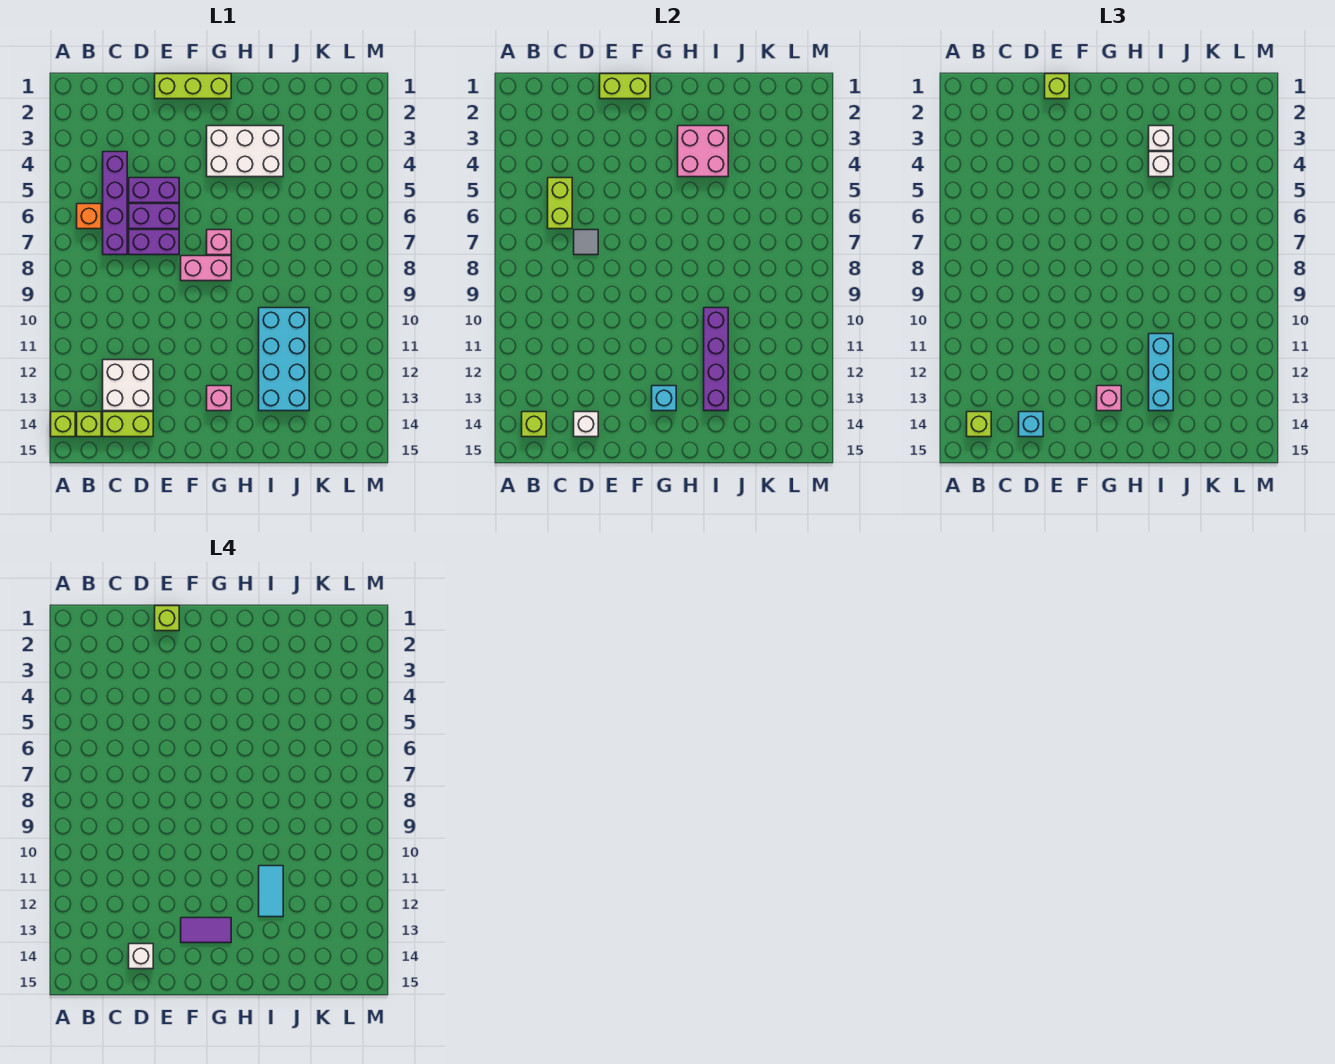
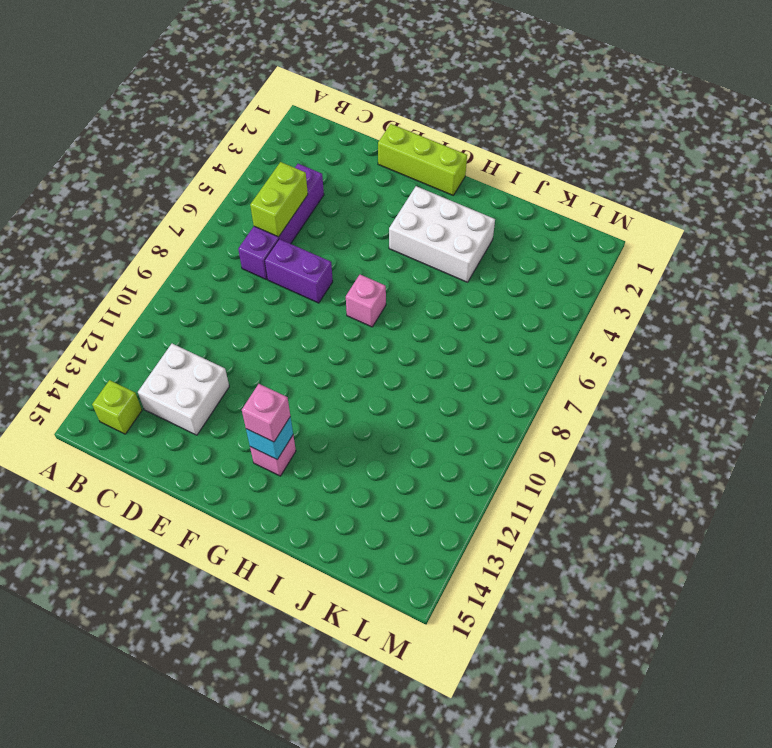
none -> lime 1x1 brick [51,412,75,437]
none -> orange 1x1 brick [77,204,101,229]
none -> lime 1x2 brick [103,412,153,437]
none -> purple 1x2 brick [129,178,179,203]

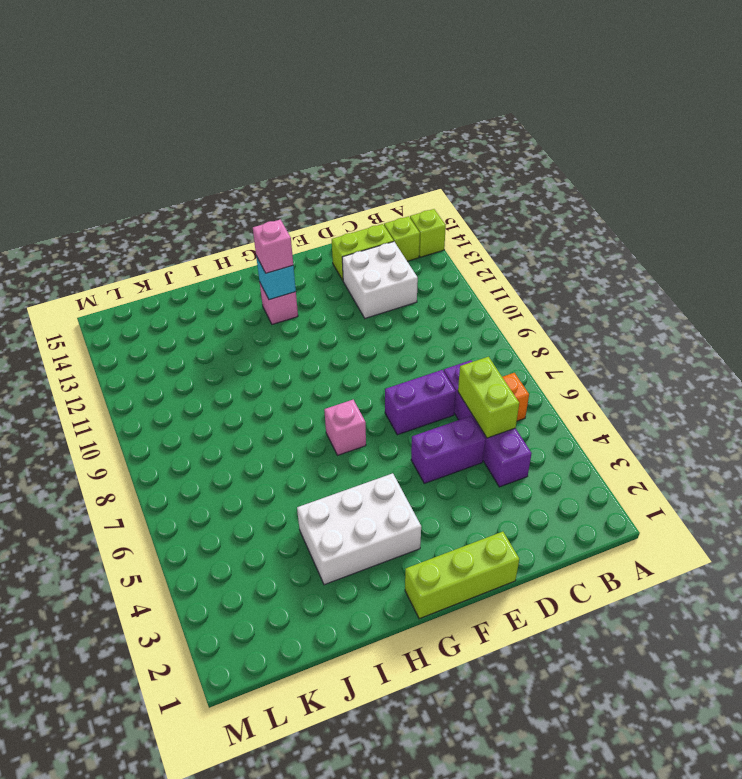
none -> purple 1x2 brick [129,204,179,229]
none -> pink 1x2 brick [181,256,231,281]
none -> cyan 2x4 brick [259,308,309,411]
none -> lime 1x1 brick [522,412,546,437]

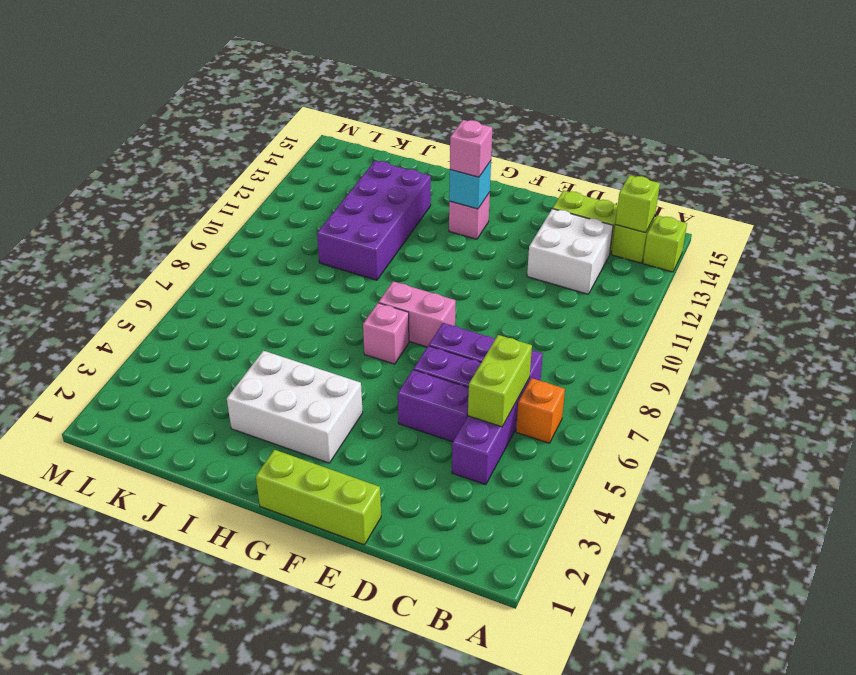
purple 2x4 brick [317,161,431,280] -> cyan 2x4 brick [259,308,309,411]
none -> grey 1x1 tile [574,230,598,255]
none -> white 1x1 brick [574,412,598,437]
none -> lime 1x2 brick [600,74,650,99]
none -> pink 2x2 brick [678,126,728,177]

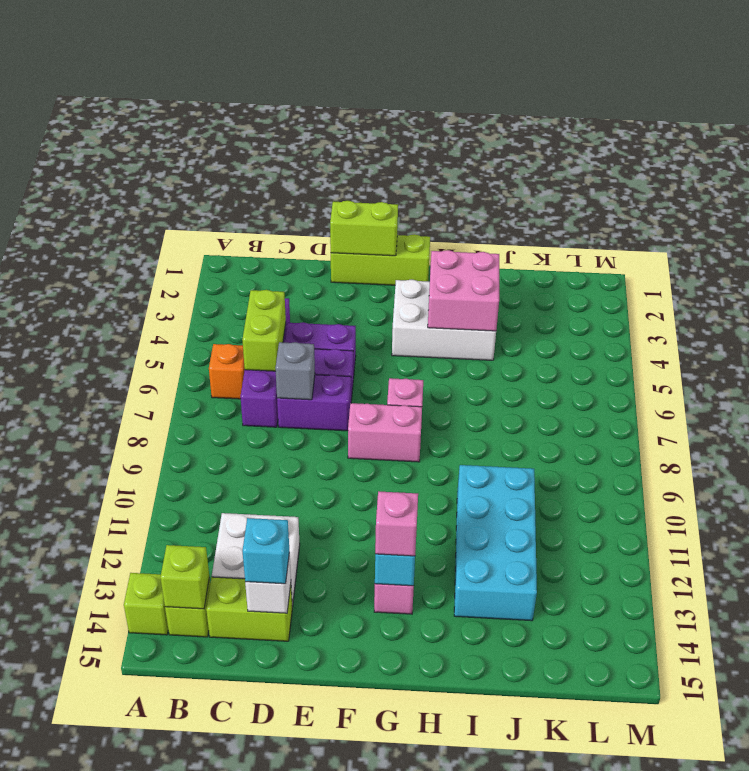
grey 1x1 brick [275,342,315,400] -> grey 1x1 tile [574,230,598,255]
none -> purple 1x4 brick [704,308,728,411]
none -> lime 1x1 brick [967,412,991,437]
none -> lime 1x1 brick [1045,74,1069,99]
none -> white 1x1 brick [1149,126,1173,151]

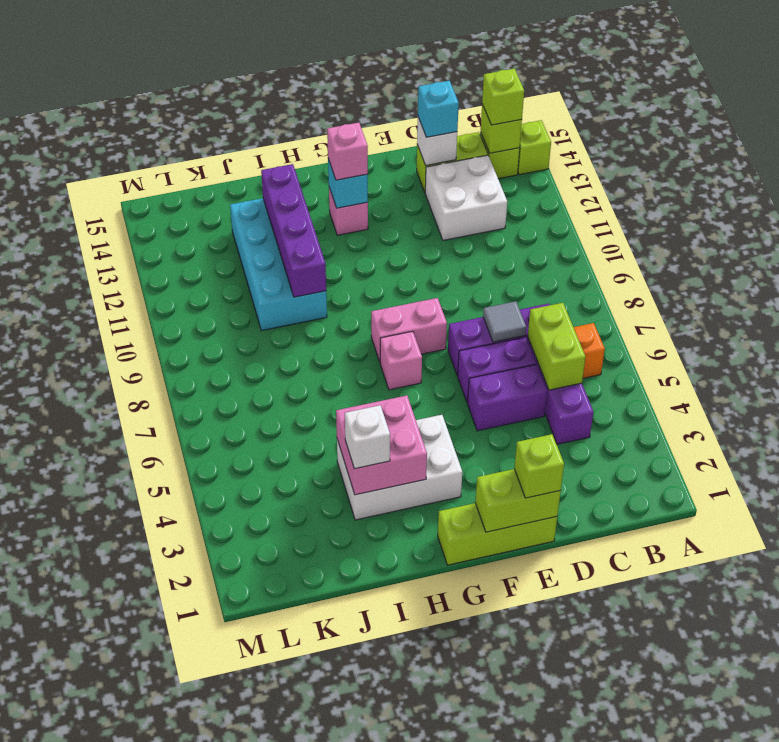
none -> white 1x1 brick [1149,152,1173,177]
none -> cyan 1x3 brick [1149,334,1173,411]
none -> white 1x1 brick [129,944,153,969]
none -> lime 1x1 brick [155,606,179,631]

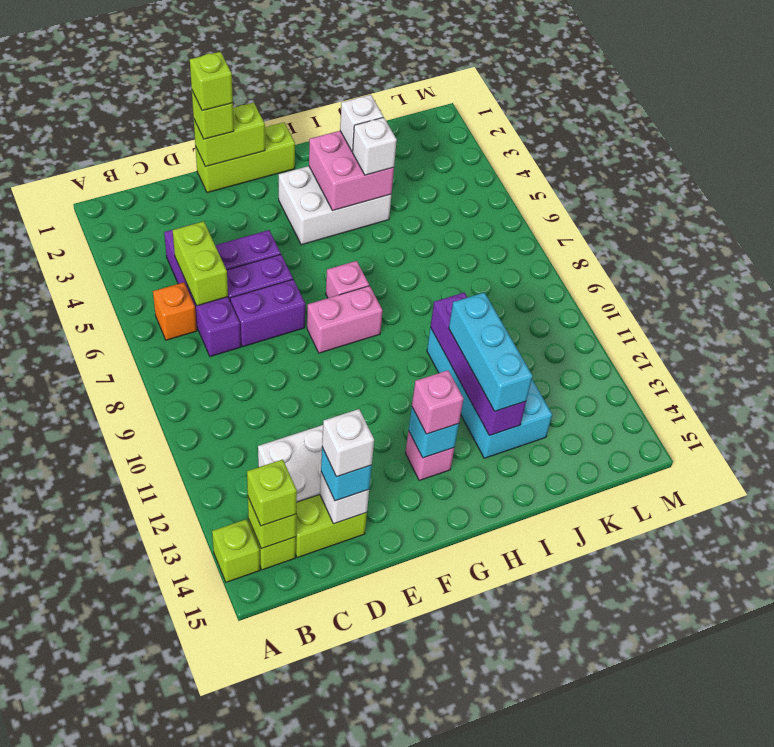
none -> grey 1x1 tile [574,230,598,255]
none -> purple 1x2 tile [181,918,231,943]
none -> cyan 1x2 tile [259,866,283,917]

